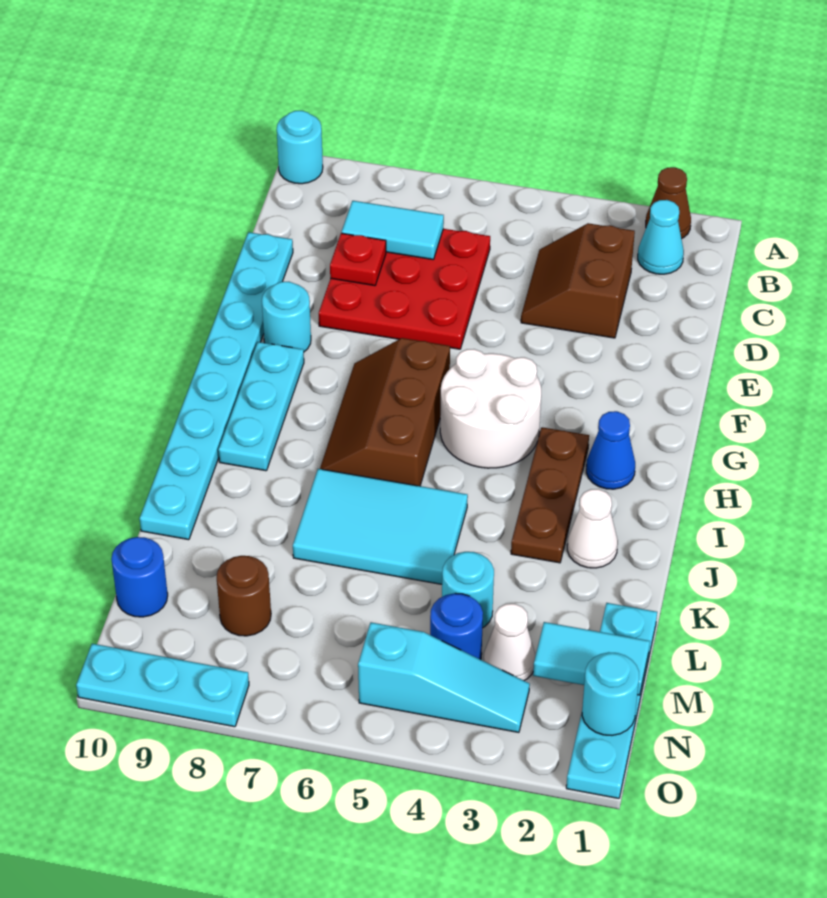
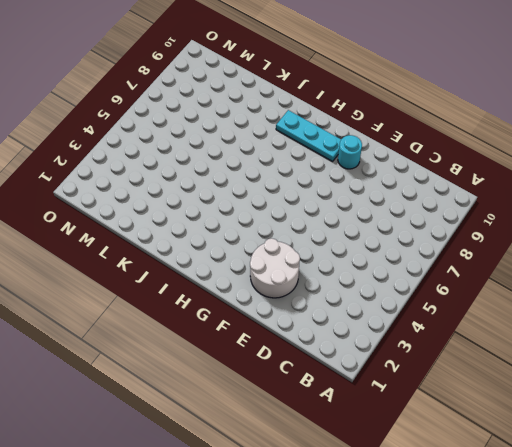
white 2x2 round brick [250,238,300,298] -> white 2x2 round brick moved to [440,349,541,468]
none -> brown 1x1 cone [646,167,691,239]
none -> cyan 1x1 round brick [277,111,323,184]
none -> cyan 1x1 cone [638,200,684,274]

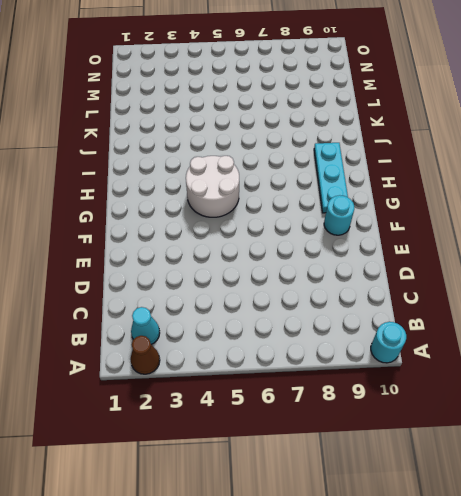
none -> brown 2x2 slope [521,223,635,338]
none -> red 3x3 plate [319,229,490,349]
none -> cyan 1x8 plate [140,232,293,540]

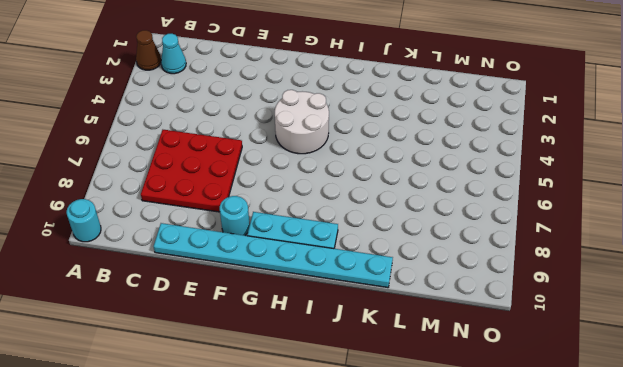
none -> brown 2x2 slope [521,223,635,338]
none -> brown 2x3 slope [320,338,450,486]
none -> blue 1x1 cone [586,411,635,489]

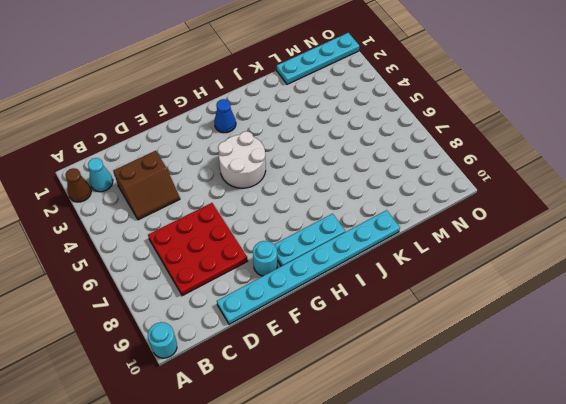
none -> brown 2x3 slope [320,338,450,486]
none -> brown 1x3 plate [511,427,589,563]
none -> white 1x1 cone [567,489,618,568]

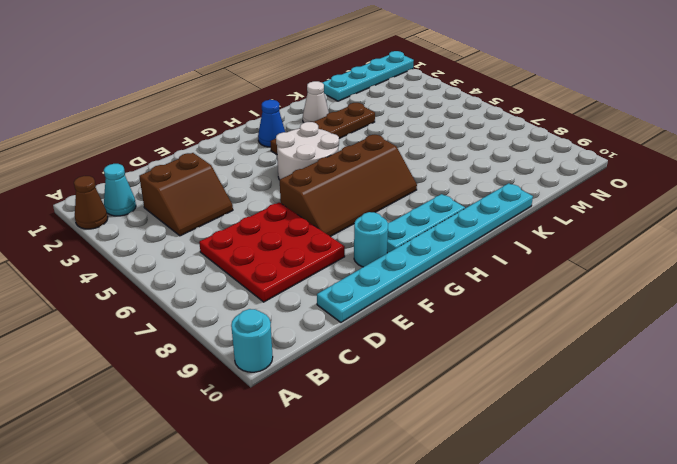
brown 2x4 slope [280,135,417,237] -> brown 2x3 slope [320,338,450,486]
brown 1x4 plate [270,103,375,154] -> brown 1x3 plate [511,427,589,563]
none -> cyan 2x3 tile [293,469,468,584]
none -> cyan 1x1 round brick [442,552,494,628]
none -> white 1x1 cone [484,604,535,680]

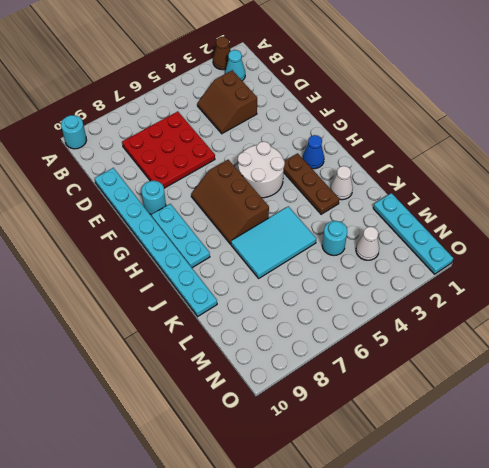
none -> blue 1x1 round brick [430,593,483,660]
none -> brown 1x1 round brick [217,556,271,636]
none -> blue 1x1 round brick [111,537,168,617]

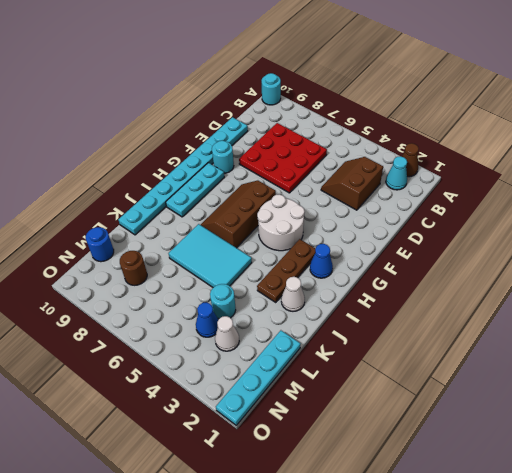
blue 1x1 cone [196,302,219,337] -> blue 1x1 round brick [430,593,483,660]
none -> cyan 1x3 slope [358,622,530,732]
none -> cyan 1x3 plate [76,644,249,727]
none -> cyan 1x2 tile [342,201,444,259]

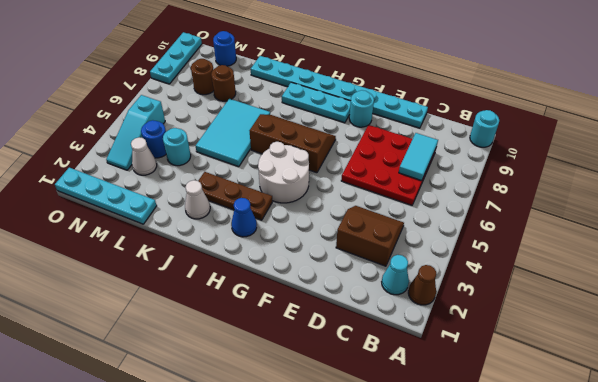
brown 1x1 round brick [211,65,236,101] -> none
none -> red 1x1 plate [330,233,386,286]
none -> cyan 1x2 tile [533,622,650,695]
none -> cyan 1x1 round brick [582,652,639,735]

